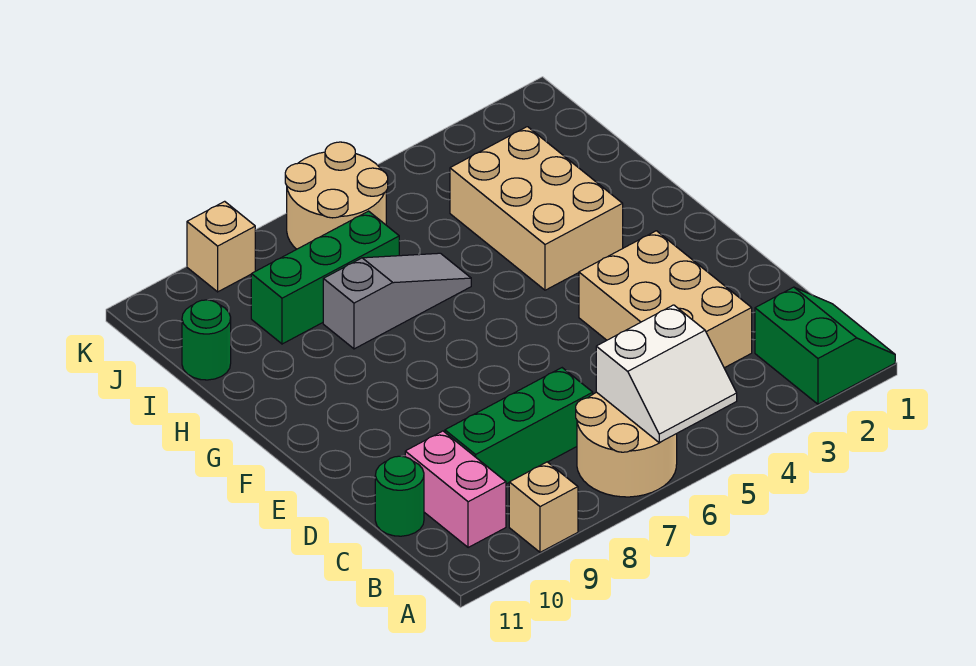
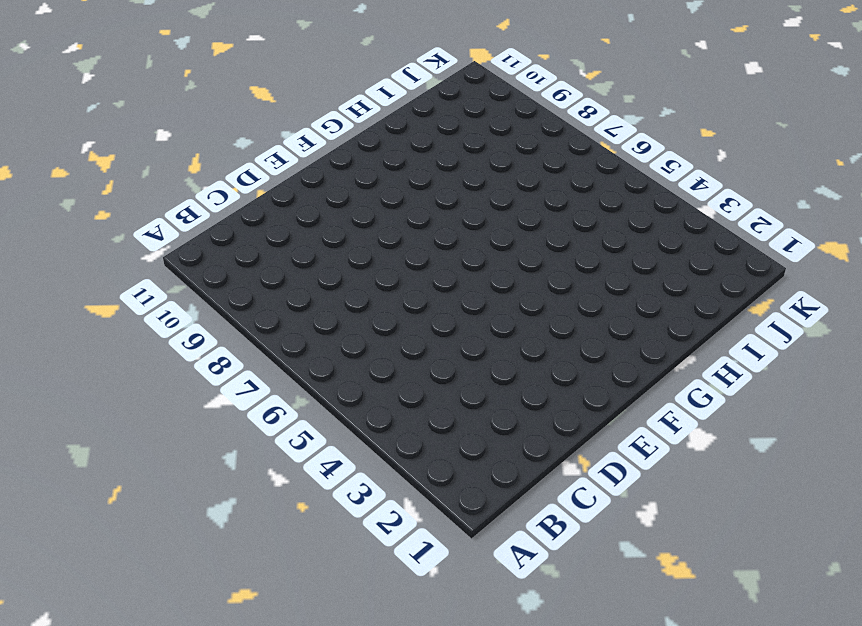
none -> green 2x2 slope [755,287,895,404]
none -> tan 2x2 round brick [576,392,677,497]
none -> tan 1x1 brick [509,462,578,552]

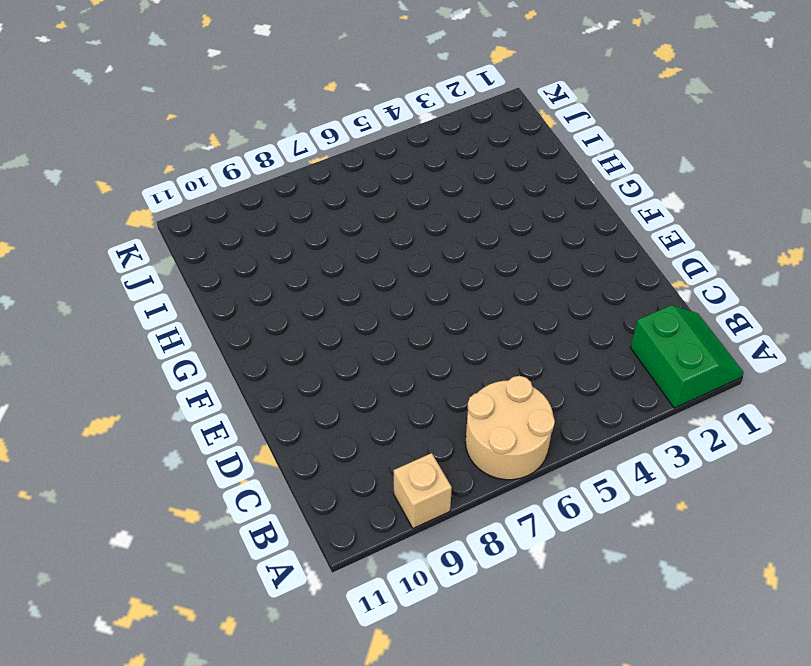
none -> pink 1x2 brick [405,431,506,548]
none -> tan 2x3 brick [579,231,752,368]
none -> green 1x3 brick [445,368,593,484]

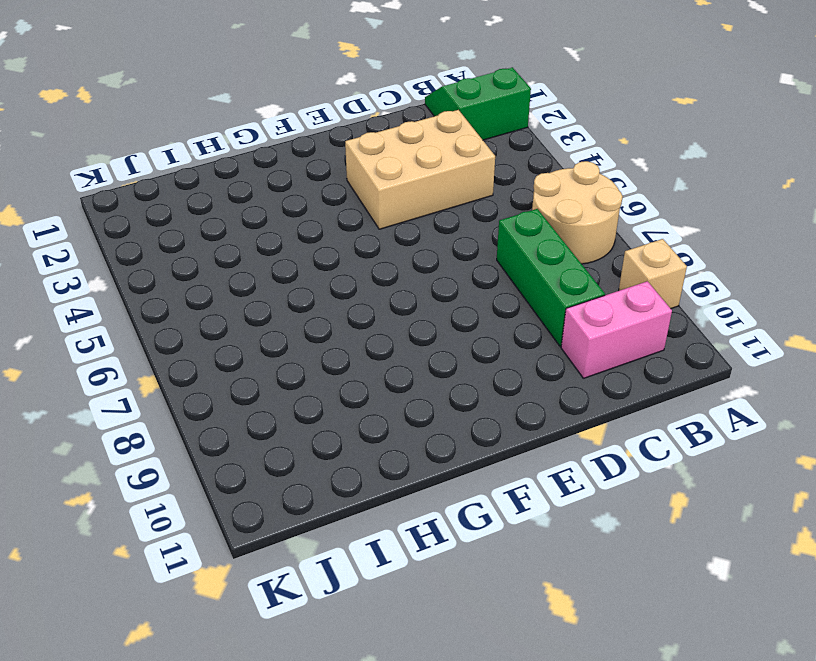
none -> green 1x1 round brick [375,456,424,536]
none -> tan 2x3 brick [450,127,623,290]
none -> grey 1x3 slope [323,253,471,349]

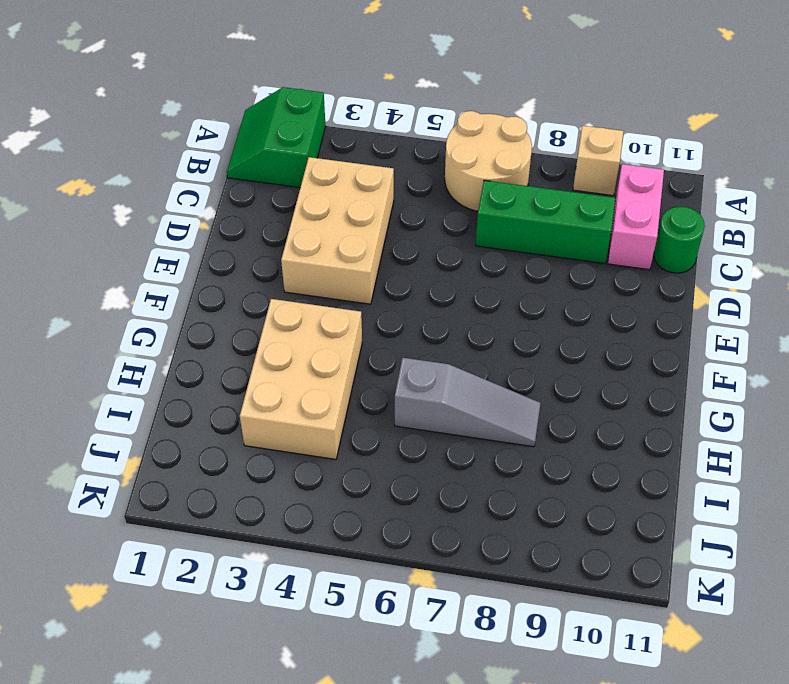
grey 1x3 slope [395,358,541,447] -> grey 1x3 slope turned to [323,253,471,349]
none -> green 1x3 brick [251,211,399,344]
none -> green 1x1 round brick [182,300,231,380]
none -> tan 2x2 round brick [285,142,388,249]

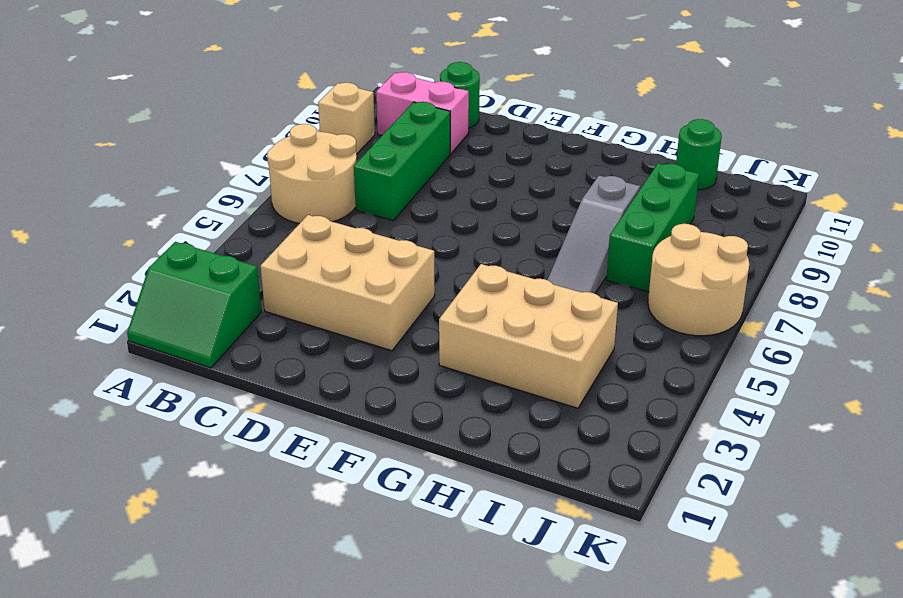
none -> tan 1x1 brick [187,201,255,292]
none -> white 2x2 slope [596,305,737,443]

